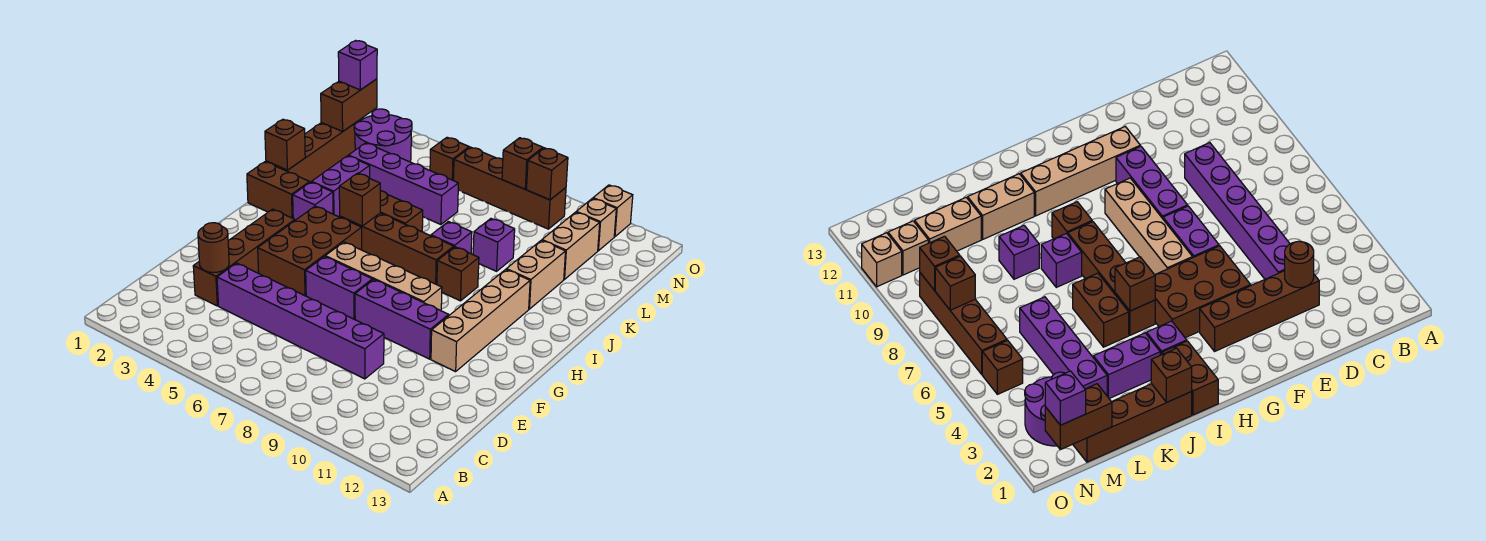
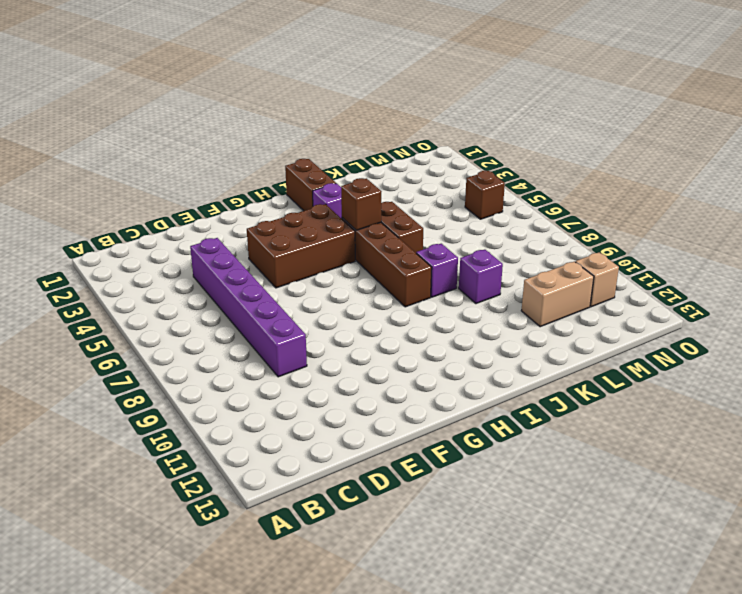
none -> brown 1x4 brick [193,209,295,306]
none -> purple 1x2 brick [306,257,372,320]
none -> purple 1x3 brick [355,279,449,359]
none -> tan 1x4 brick [431,269,530,372]

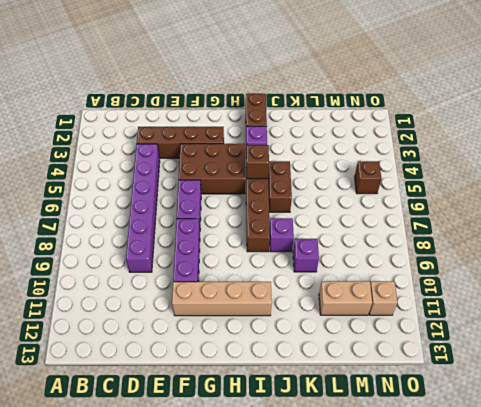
none -> tan 1x4 brick [325,242,442,311]
none -> brown 1x1 brick [437,247,479,301]
none -> brown 1x4 brick [266,120,360,182]
none -> purple 1x2 brick [312,156,370,217]

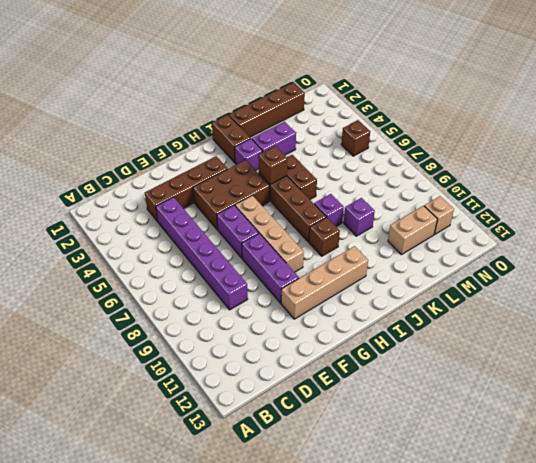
none -> tan 1x2 brick [506,240,566,309]
none -> purple 1x4 brick [348,143,459,225]
none -> purple 2x2 round brick [354,109,412,162]
none -> brown 1x4 brick [453,147,566,229]

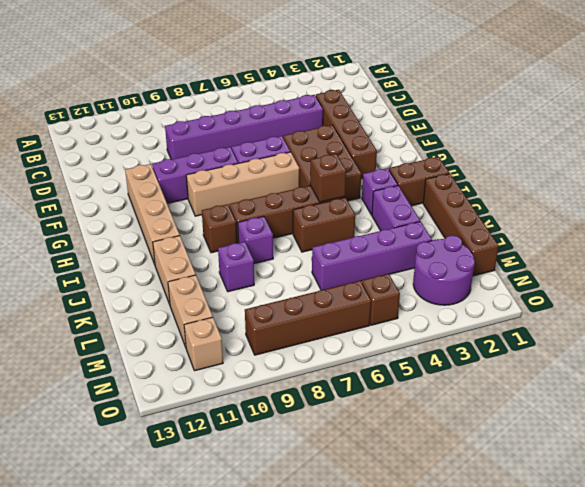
none -> tan 1x1 brick [593,185,633,237]
none -> brown 1x1 round brick [198,223,229,273]
none -> brown 1x1 brick [265,119,305,170]
none -> brown 1x2 brick [321,79,377,132]

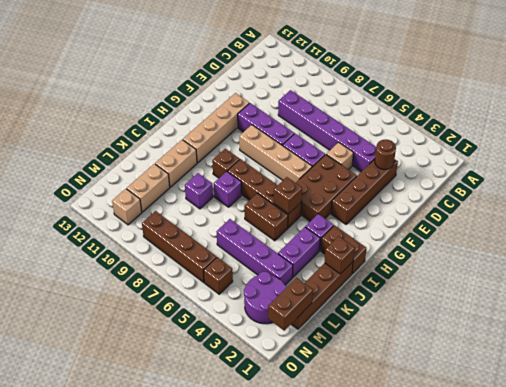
tan 1x1 brick [326,142,353,170] -> tan 1x1 brick moved to [593,185,633,237]
none -> brown 1x1 brick [502,138,543,189]
none -> brown 1x1 brick [527,148,568,200]
none -> purple 1x1 brick [338,41,377,90]

